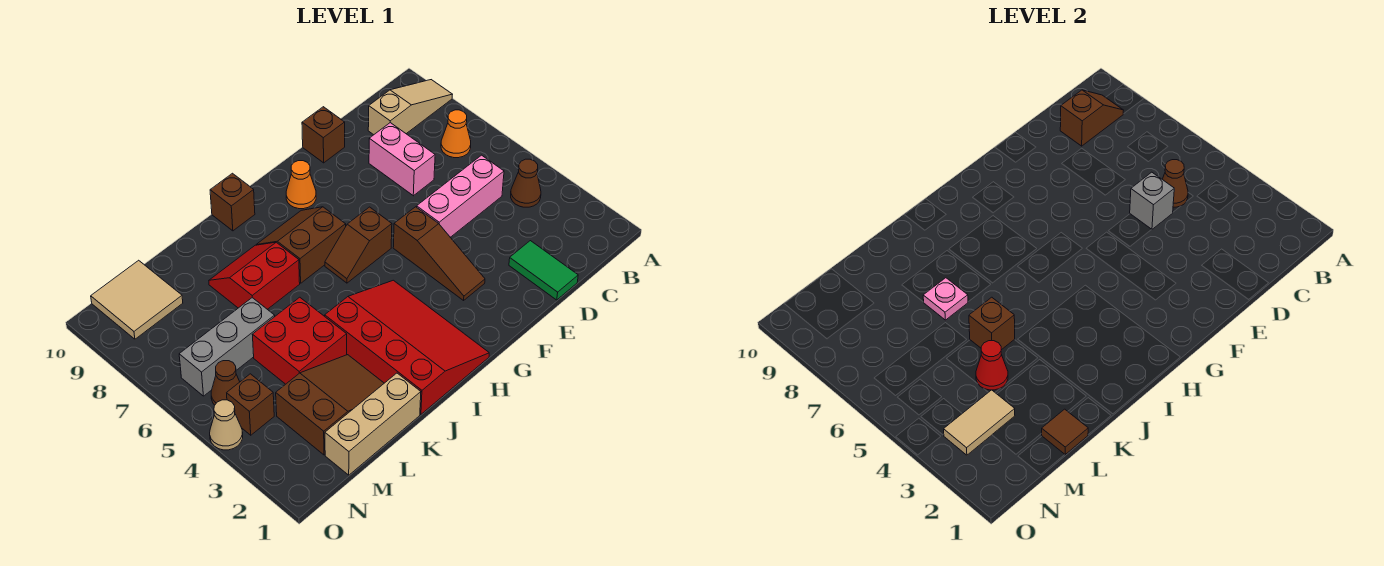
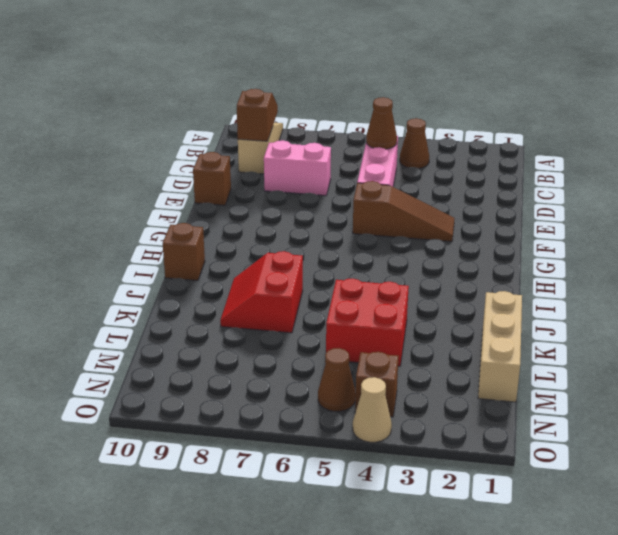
none -> orange 1x1 cone [441,110,471,158]
none -> green 1x2 tile [509,241,578,300]
none -> brown 1x2 slope [325,207,392,283]
none -> orange 1x1 cone [286,161,316,209]

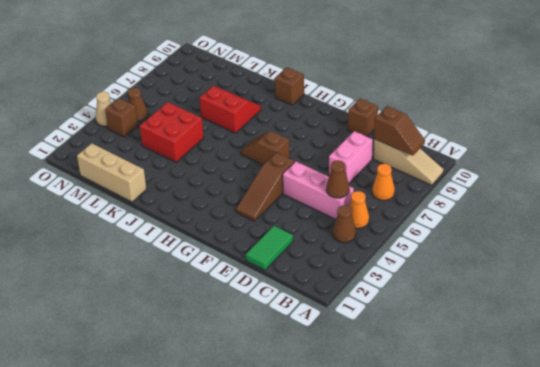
orange 1x1 cone [349,191,369,228] -> orange 1x1 cone moved to [286,161,316,209]
none -> red 3x4 slope [325,280,489,414]
none -> brown 2x2 slope [256,207,346,283]
none -> brown 2x3 slope [276,355,384,455]
none -> grey 1x3 brick [179,298,275,396]

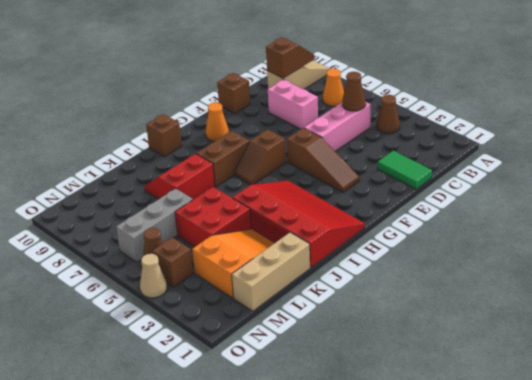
orange 2x3 slope [192,229,275,298] -> brown 2x3 slope [276,355,384,455]
none -> tan 2x2 tile [91,260,183,339]
none -> grey 1x1 brick [1130,172,1174,230]
none -> brown 1x1 brick [969,297,1015,350]
none -> pink 1x1 plate [923,278,968,320]

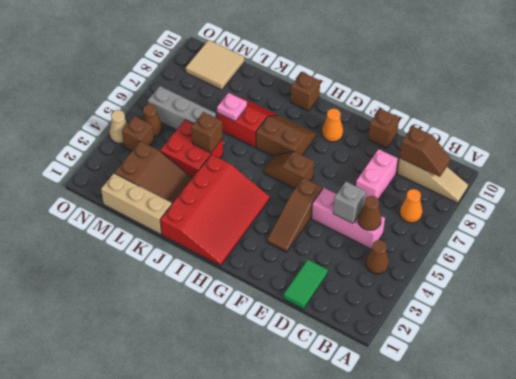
none -> brown 1x1 tile [1042,409,1088,455]
none -> red 1x1 cone [976,341,1008,390]
none -> tan 1x2 tile [944,390,1015,455]

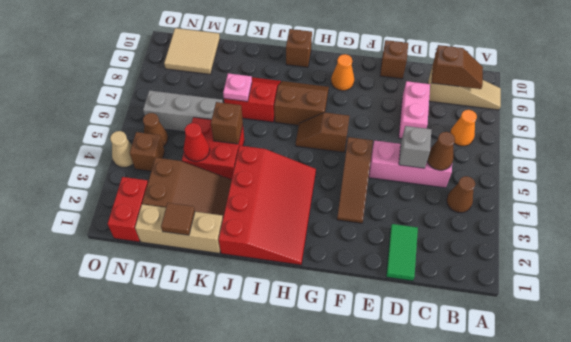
red 1x2 brick [108,177,148,242] -> none
none -> tan 1x2 tile [944,390,1015,455]

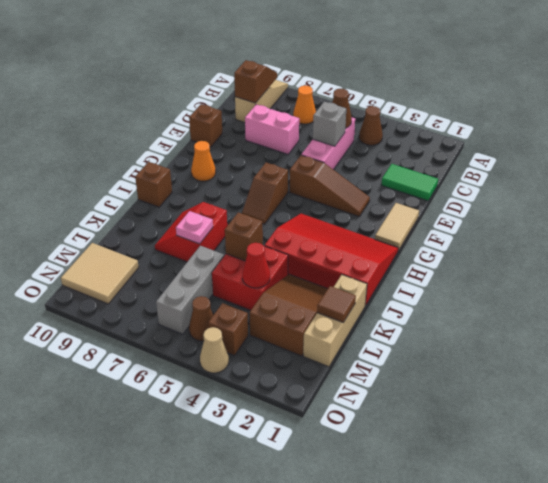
tan 1x2 tile [375,203,419,251] -> tan 1x2 tile moved to [944,390,1015,455]
none -> brown 2x2 slope [256,207,346,283]

